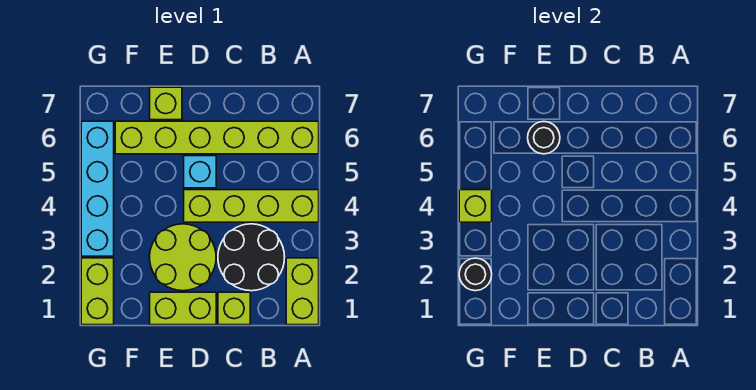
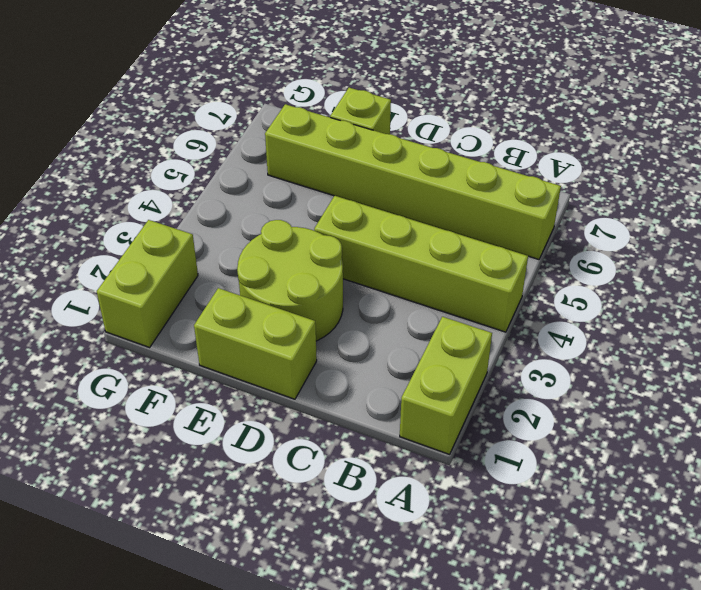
none -> black 2x2 round brick [218,224,285,291]
none -> lime 1x1 brick [218,292,250,325]
none -> cyan 1x1 brick [184,156,216,188]

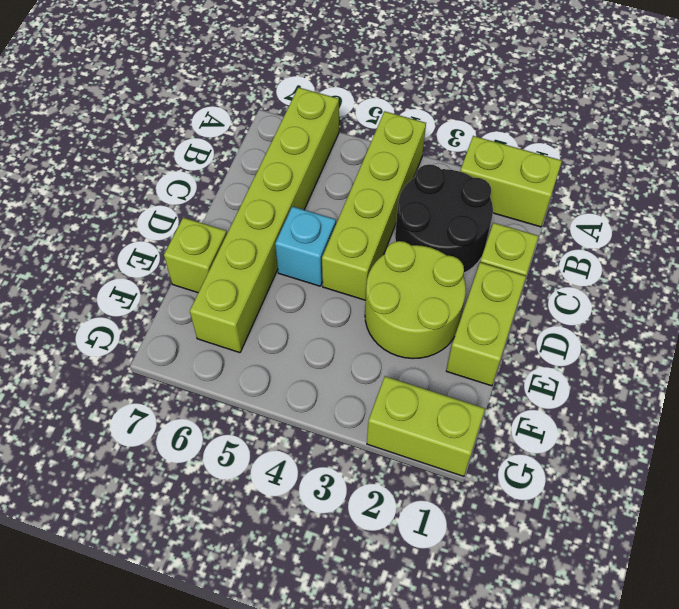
none -> cyan 1x4 brick [81,121,114,256]
none -> black 1x1 round brick [528,122,560,154]
none -> black 1x1 round brick [459,258,492,291]

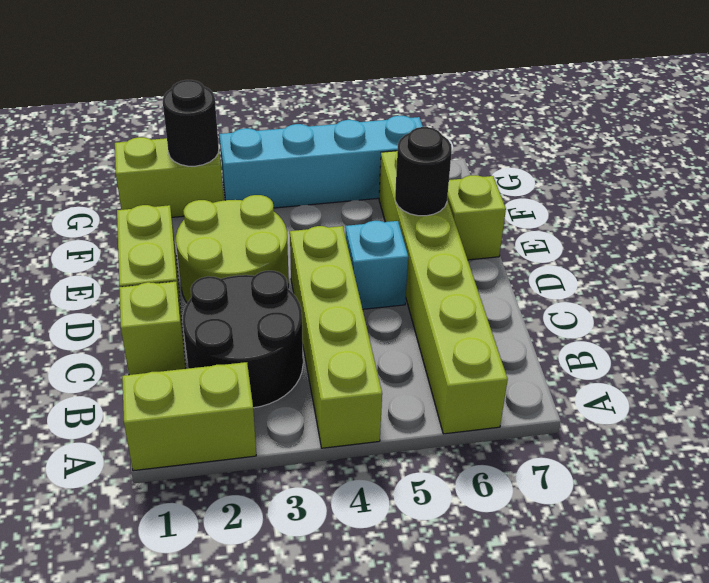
none -> lime 1x1 brick [459,190,492,222]

